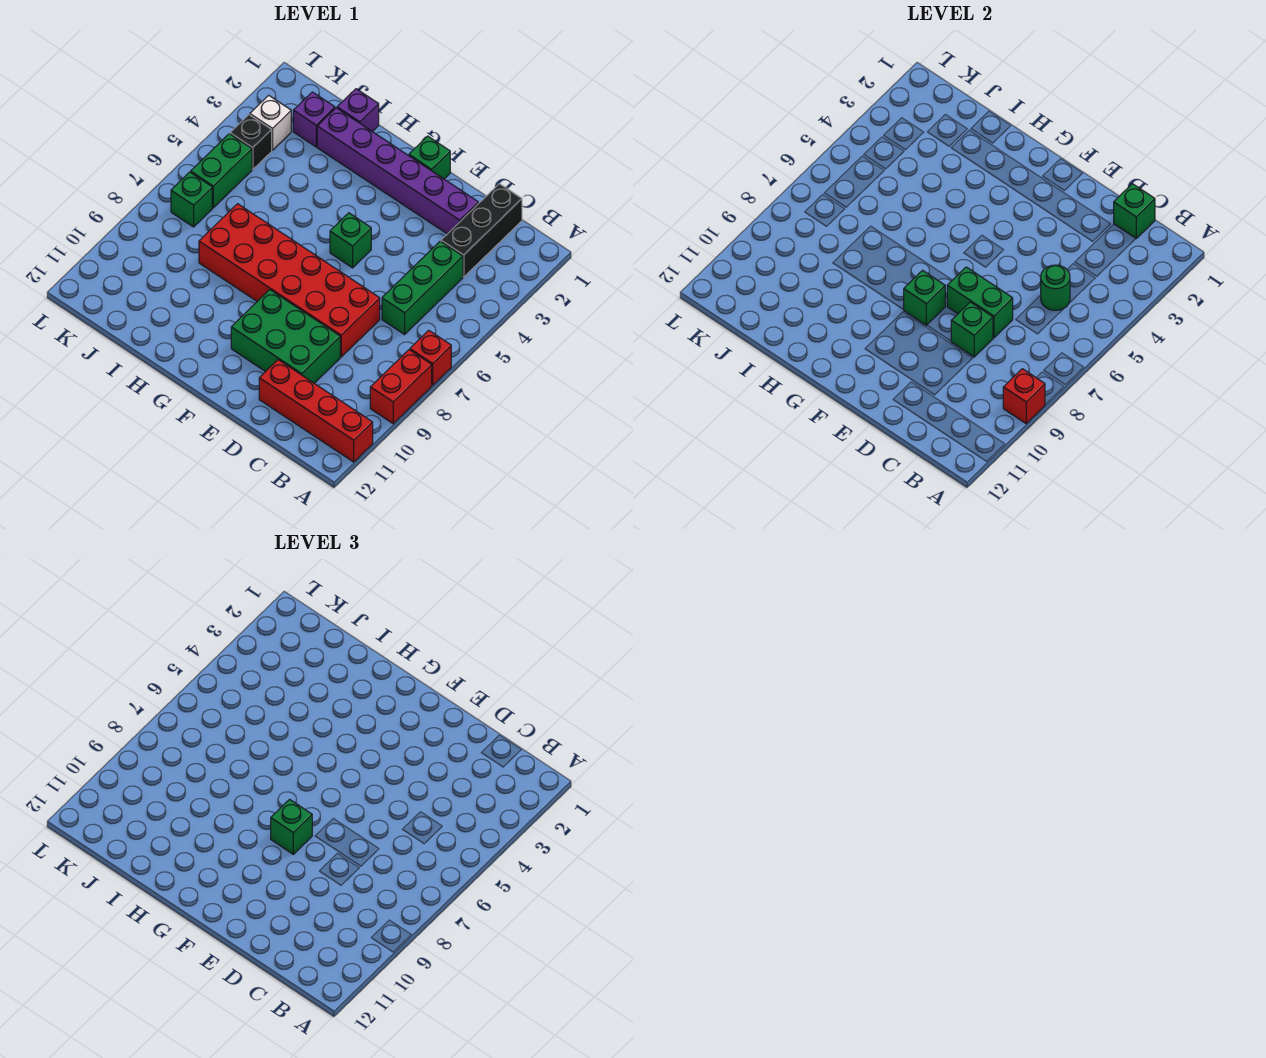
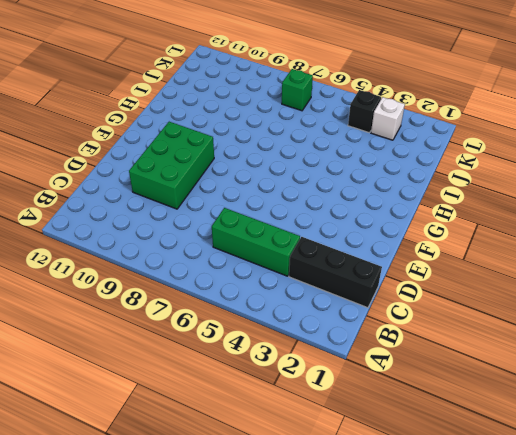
none -> red 1x1 brick [410,330,451,385]
none -> red 1x2 brick [370,350,432,424]
none -> red 1x4 brick [259,360,373,462]

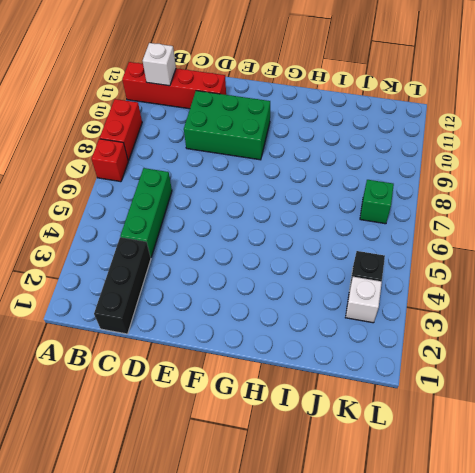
white 1x1 brick [143,43,176,86] -> none
none -> purple 1x6 brick [317,108,478,234]
none -> red 2x6 brick [199,204,380,357]
none -> green 1x1 brick [409,136,450,179]

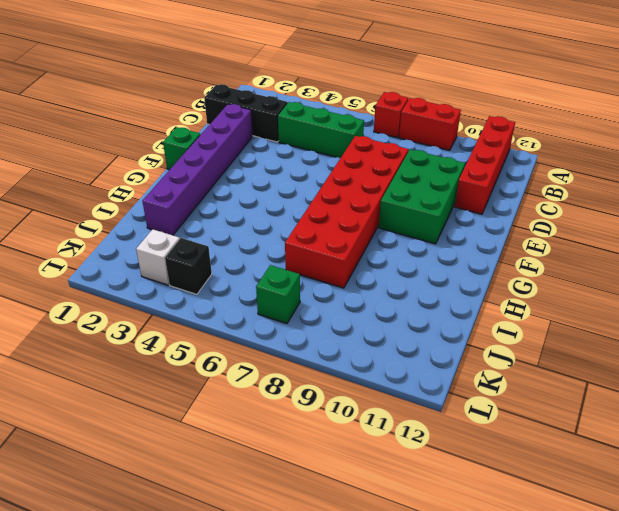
none -> green 1x1 brick [330,213,371,268]
none -> purple 1x1 brick [337,89,379,132]
none -> purple 1x1 brick [293,92,335,147]

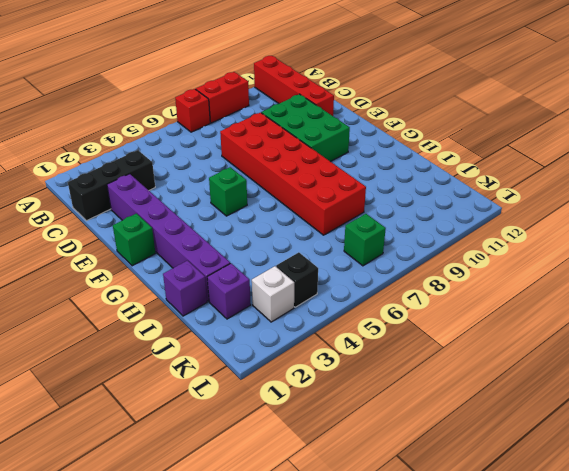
none -> green 1x3 brick [382,241,463,334]
none -> green 1x2 brick [191,134,252,208]
none -> red 1x1 brick [1003,369,1045,424]

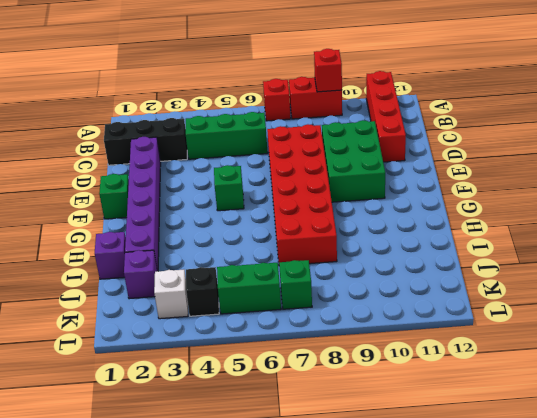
none -> green 1x1 brick [1114,184,1155,238]
none -> green 1x1 round brick [1041,265,1070,310]
none -> green 1x2 brick [947,267,1013,338]

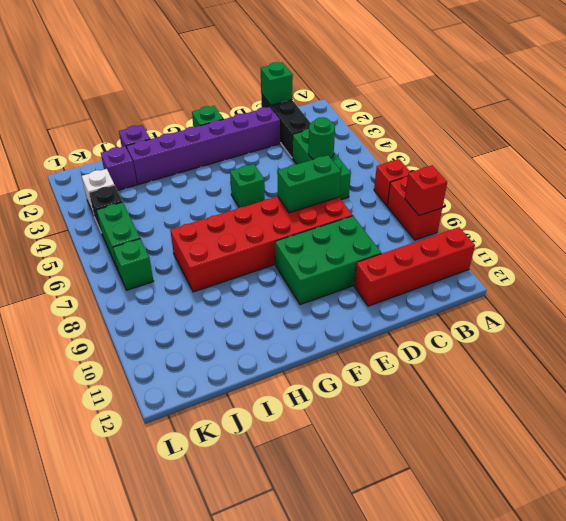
none -> green 1x1 brick [951,302,993,357]
none -> green 1x1 brick [904,270,945,325]
none -> green 1x1 brick [271,799,312,854]

